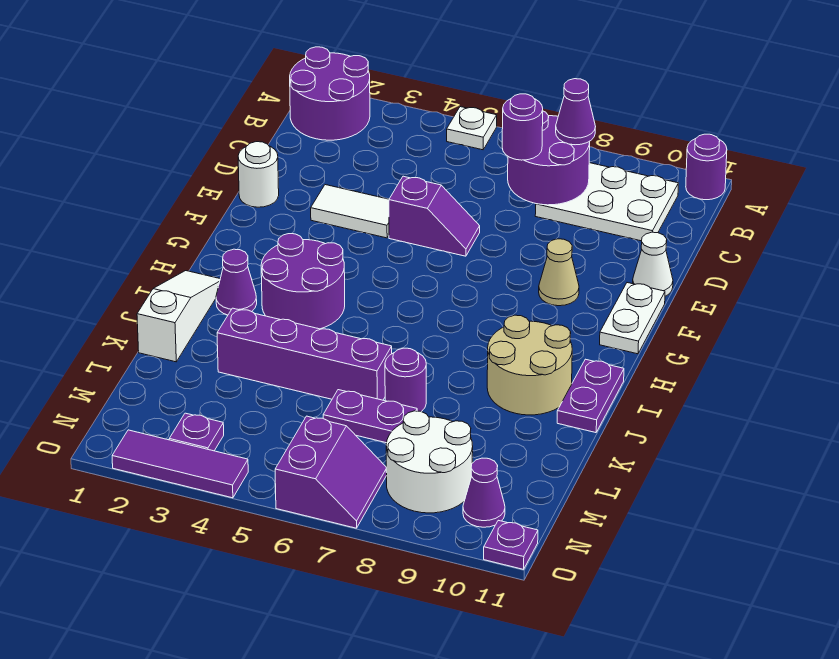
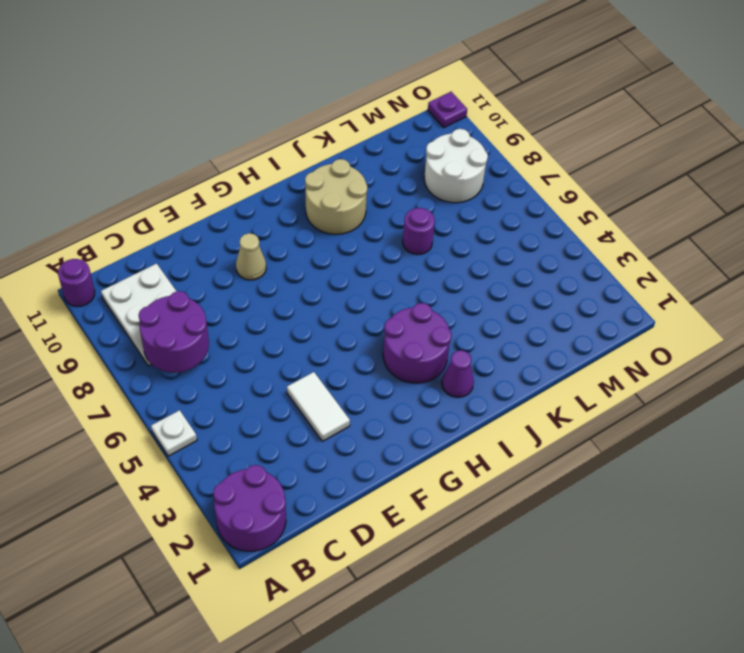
none -> white 1x1 round brick [238,142,279,207]
none -> purple 1x2 slope [389,176,480,256]
none -> white 1x1 cone [633,232,673,296]

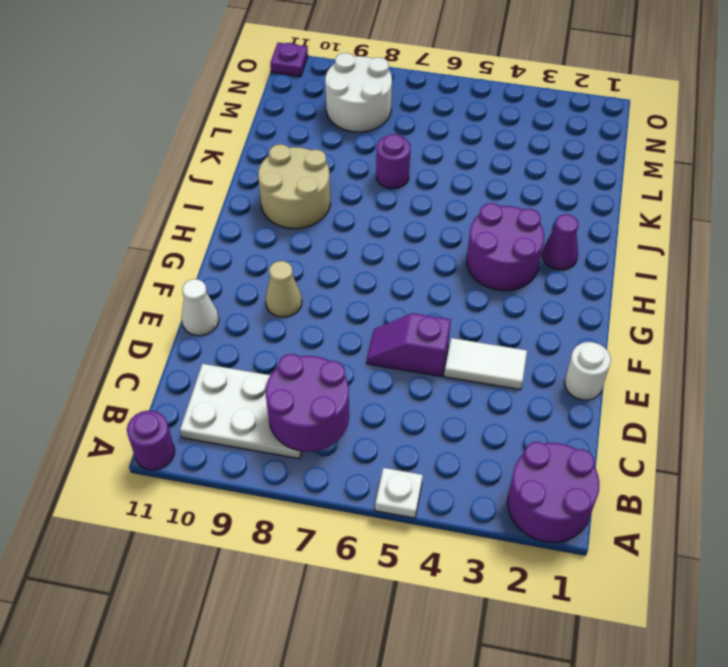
none -> white 1x2 plate [600,283,665,354]
none -> white 1x3 slope [137,271,220,362]
none -> purple 1x2 plate [557,359,624,433]

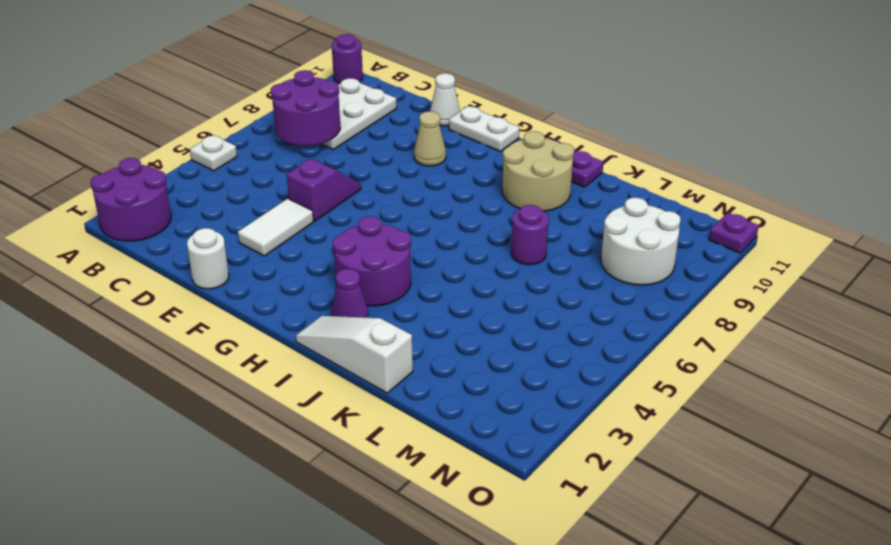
none -> purple 1x4 brick [217,308,392,400]
none -> purple 1x2 plate [323,390,417,443]
none -> purple 1x1 plate [169,413,224,451]

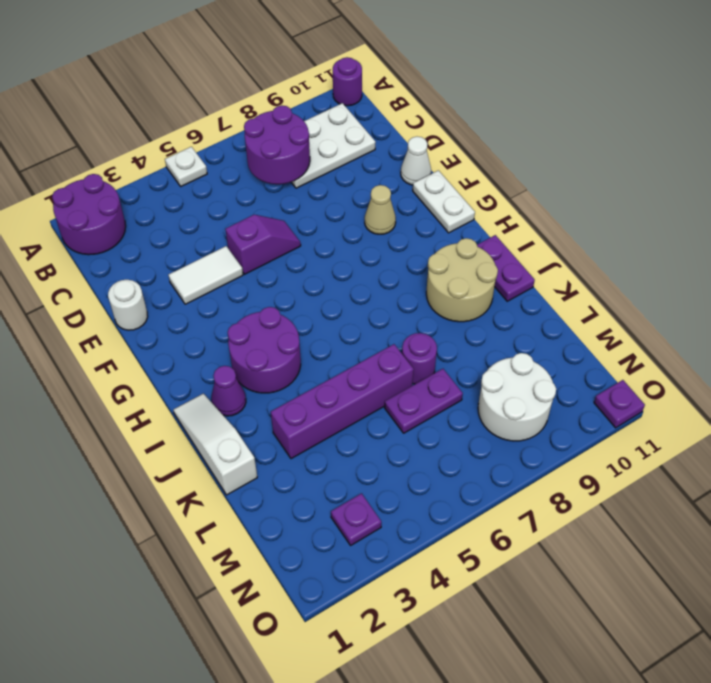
none -> purple 2x2 slope [275,416,387,528]
none -> purple 1x1 cone [463,458,505,527]
none -> purple 1x3 tile [112,430,248,498]

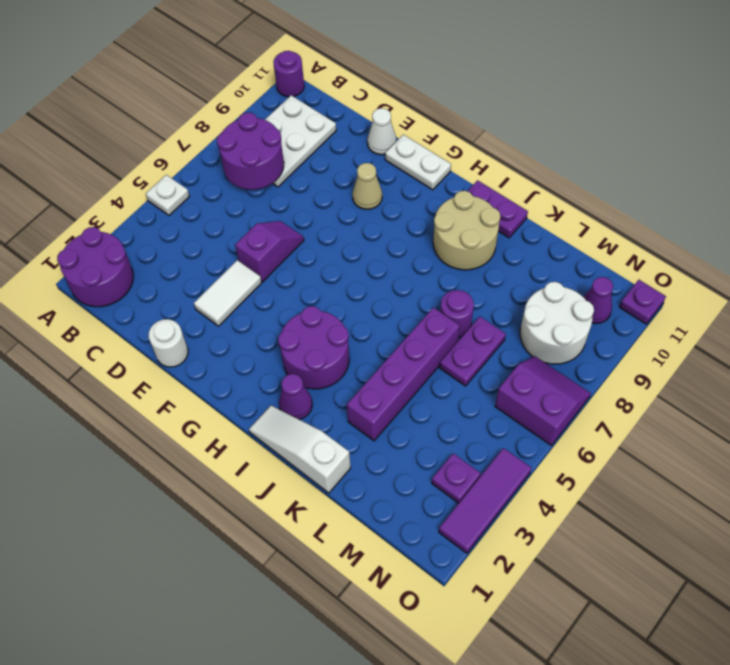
none -> purple 1x1 cone [556,79,596,145]
none -> purple 1x1 round brick [502,94,543,160]

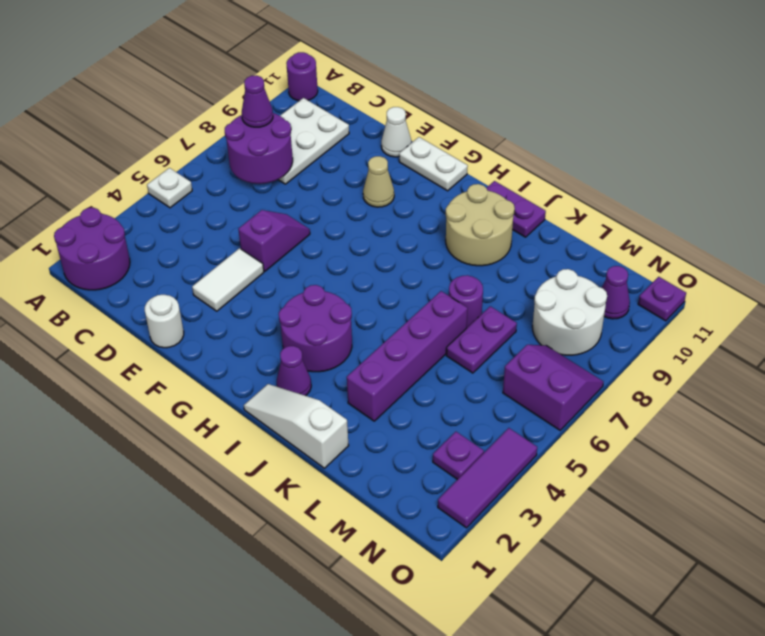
none -> purple 1x1 round brick [502,94,543,160]

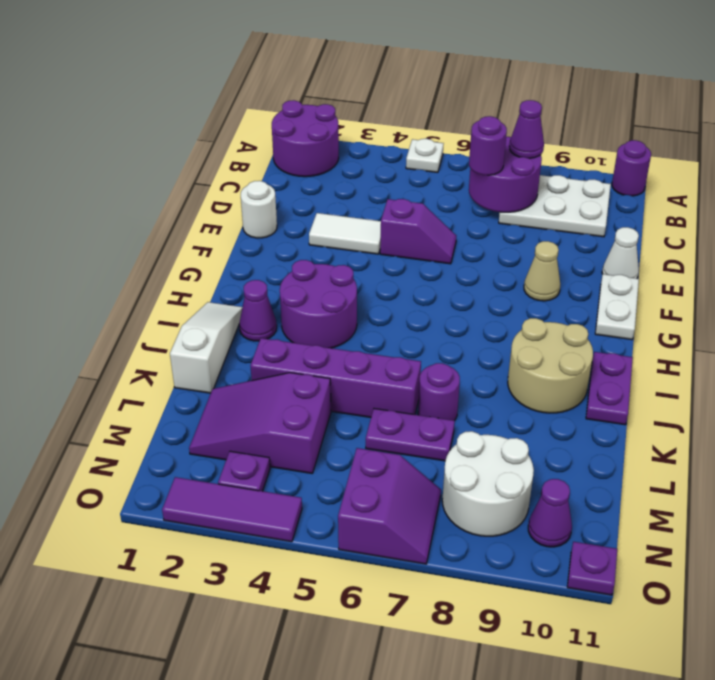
purple 2x3 slope [189,373,331,473] -> none

